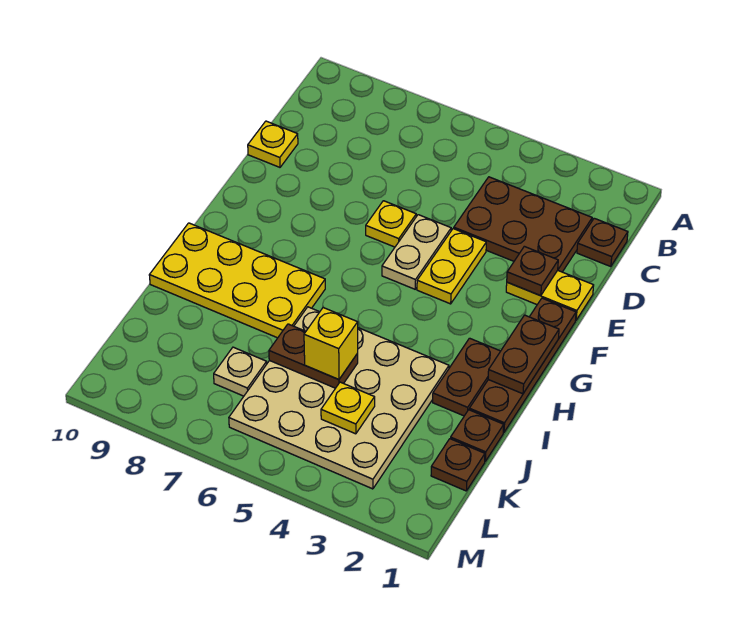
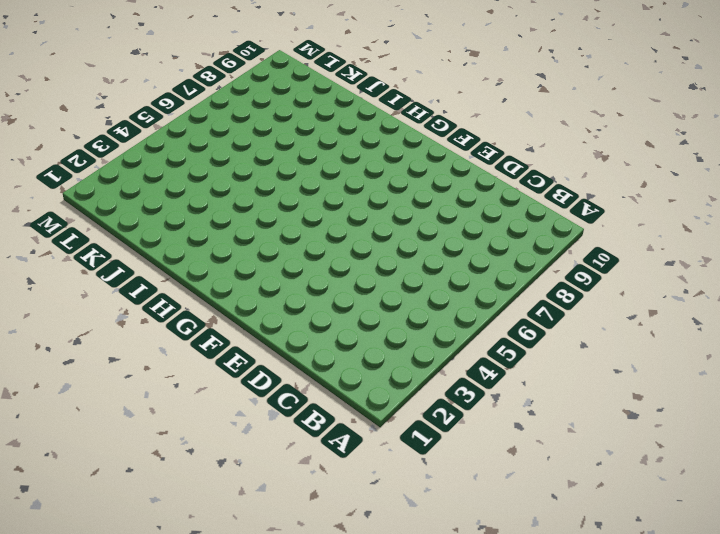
none -> brown 1x1 plate [577,218,628,267]
none -> brown 2x3 plate [454,177,592,272]
none -> yellow 1x1 plate [248,121,298,167]

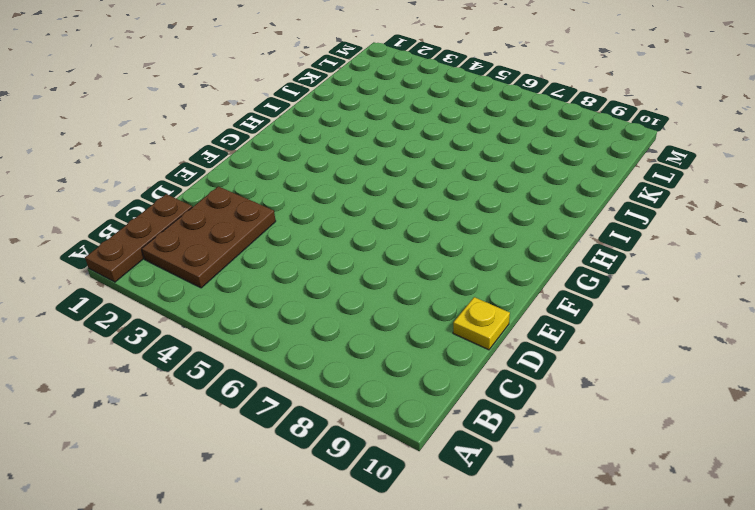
brown 1x3 plate [85,194,192,282] -> brown 1x1 plate [577,218,628,267]
brown 2x3 plate [142,186,276,288] -> brown 2x3 plate turned to [454,177,592,272]
none -> yellow 1x2 plate [506,270,594,320]
none -> yellow 1x2 plate [417,229,486,304]
none -> tan 1x2 plate [382,215,451,289]

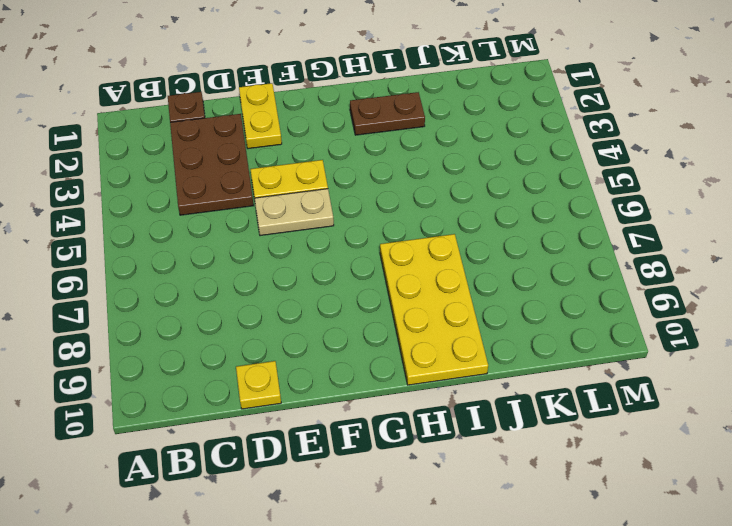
none -> yellow 1x1 plate [366,201,416,247]
none -> brown 1x4 plate [469,298,576,432]
none -> tan 4x4 plate [229,307,449,489]

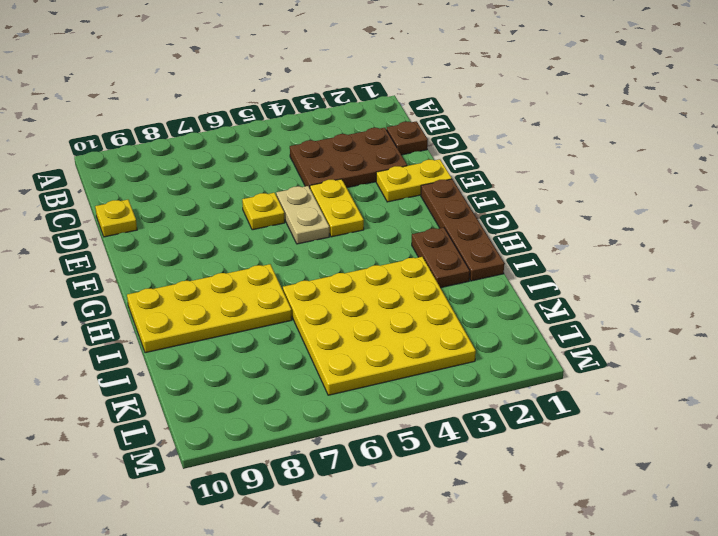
yellow 4x4 plate [283,257,476,395] -> tan 4x4 plate [229,307,449,489]
none -> brown 1x1 plate [451,410,504,461]
none -> brown 1x1 plate [431,439,485,491]
none -> tan 1x1 plate [214,347,267,396]

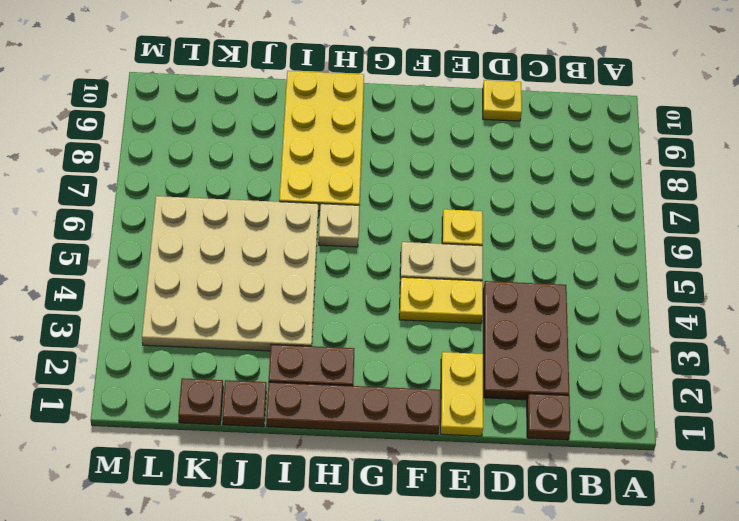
tan 1x1 plate [319,204,360,247] -> tan 1x1 plate moved to [214,347,267,396]
none -> brown 1x1 plate [507,246,558,296]
none -> brown 1x2 plate [488,315,559,394]
none -> brown 1x2 plate [269,324,358,388]

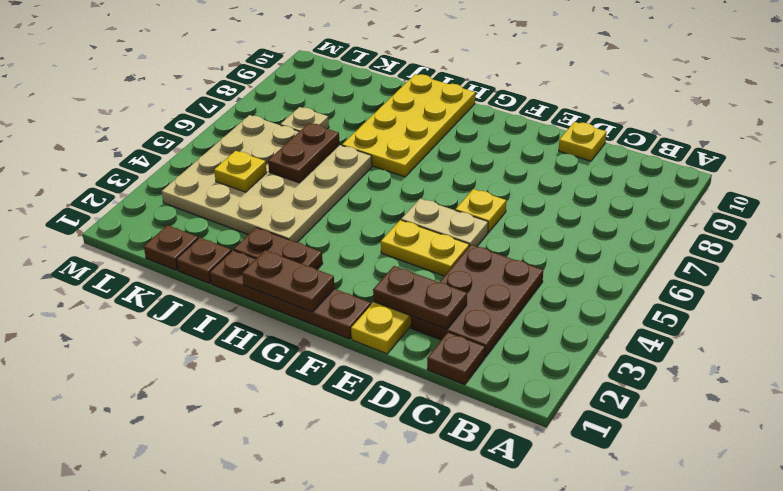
brown 1x2 plate [373,266,467,329] -> brown 1x1 plate [507,246,558,296]
none -> yellow 1x1 brick [304,307,358,380]

